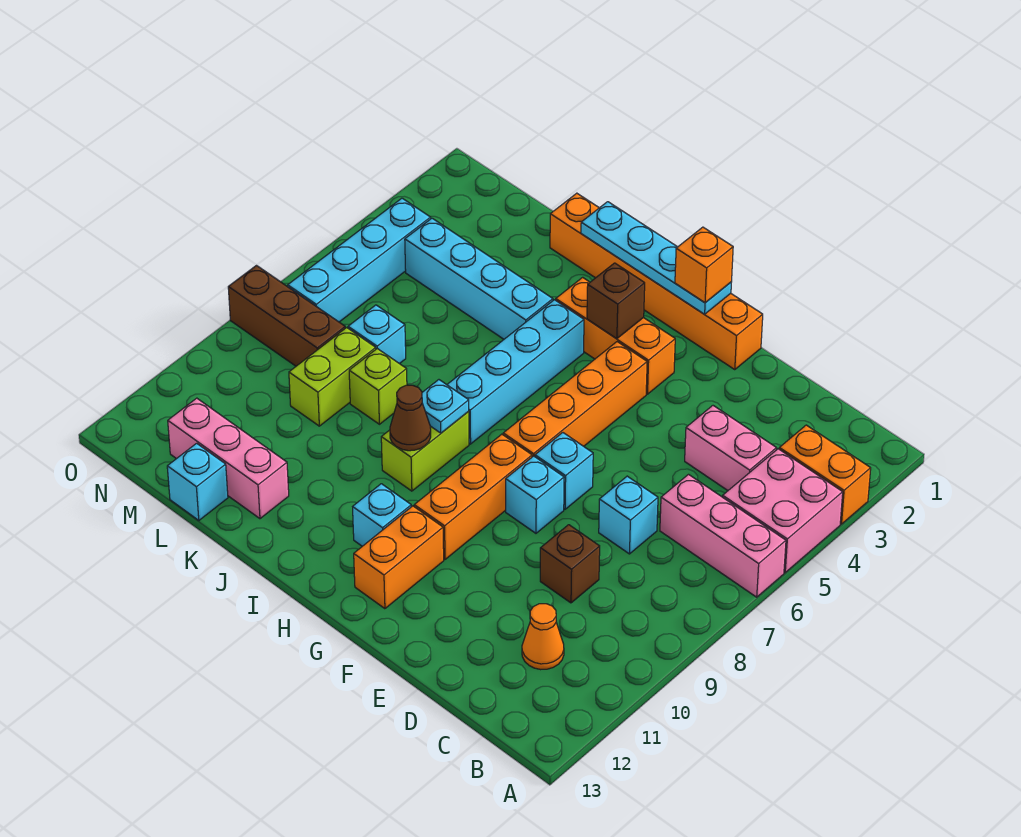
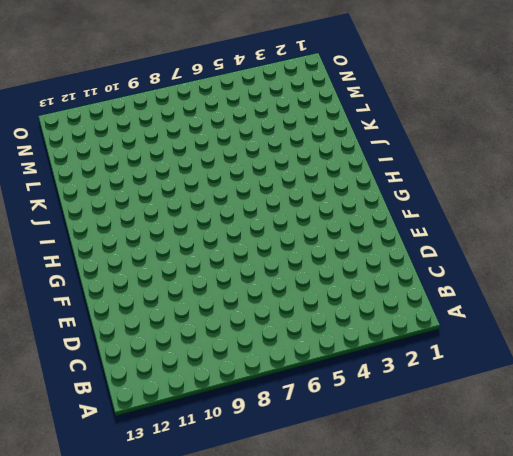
none -> orange 1x2 brick [779,425,871,524]
none -> pink 2x2 brick [723,449,843,573]
none -> pink 1x3 brick [660,475,786,597]
none -> pink 1x2 brick [685,406,776,490]

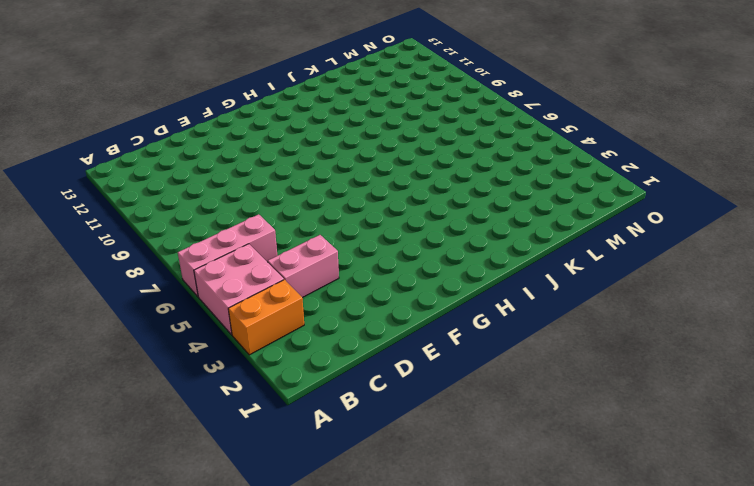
none -> orange 1x1 cone [522,604,564,670]
none -> cyan 1x1 brick [599,476,658,554]
none -> brown 1x1 brick [540,525,600,603]
none -> orange 1x6 brick [550,193,763,369]

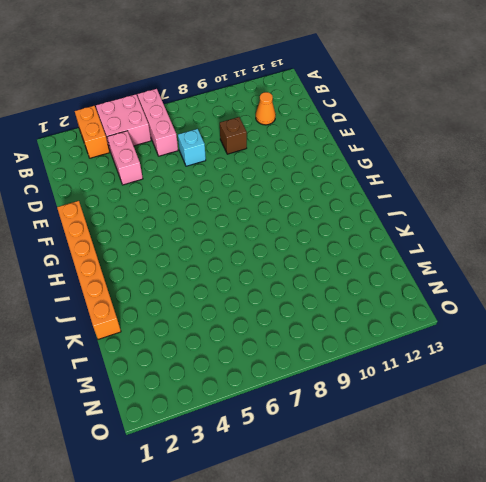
none -> cyan 1x1 brick [535,433,593,509]
none -> cyan 1x1 brick [506,456,564,533]
none -> orange 1x3 brick [556,277,675,394]
none -> orange 1x4 brick [503,342,647,457]

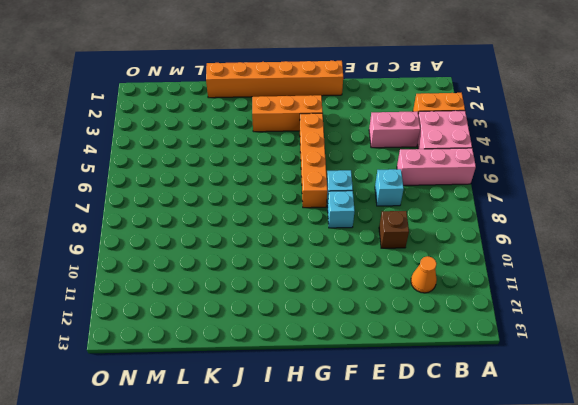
none -> orange 1x3 brick [414,434,532,559]
none -> orange 1x2 brick [354,506,444,609]
none -> cyan 1x1 brick [353,484,411,546]
none -> cyan 1x4 brick [447,300,584,444]

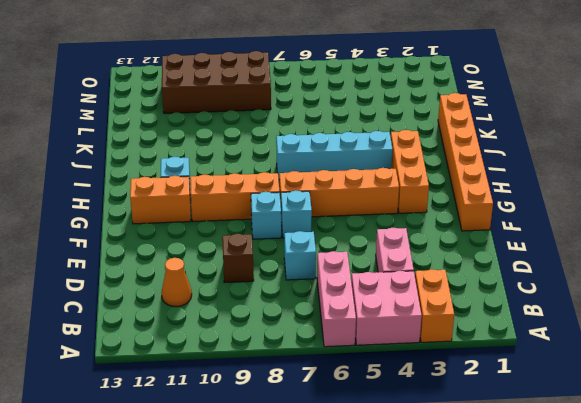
brown 2x4 brick [162,51,271,113] -> brown 1x3 brick [228,266,345,366]
none -> lime 1x2 brick [381,411,469,491]
none -> cyan 1x4 brick [405,218,553,339]
none -> lime 1x1 brick [349,349,407,424]
none -> pink 1x3 brick [168,398,289,519]

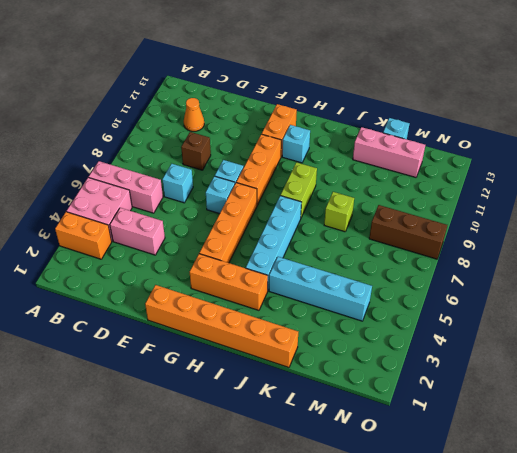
none -> cyan 1x1 brick [348,305,406,364]
none -> lime 1x2 brick [289,328,376,426]
none -> cyan 1x4 brick [288,198,431,322]
none -> cyan 1x4 plate [581,202,731,314]

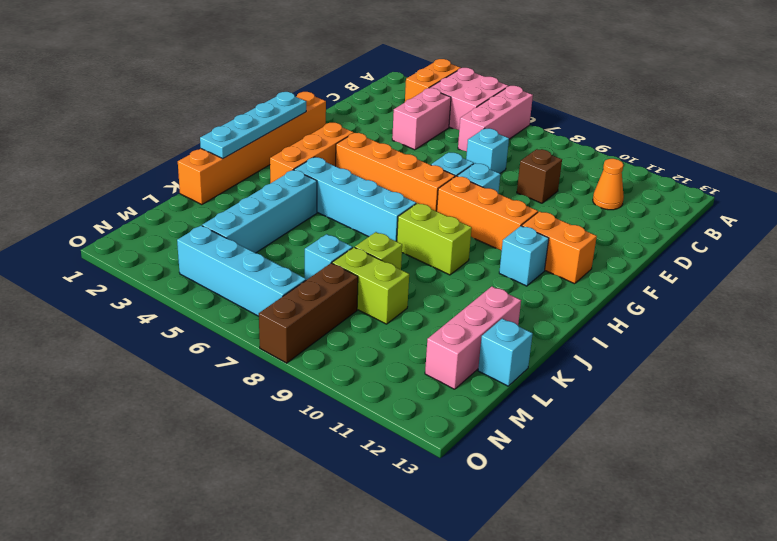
none -> brown 1x1 brick [587,263,645,339]
none -> cyan 1x1 plate [422,380,469,433]
none -> brown 1x1 cone [390,385,431,451]
none -> orange 1x1 brick [675,227,733,303]

